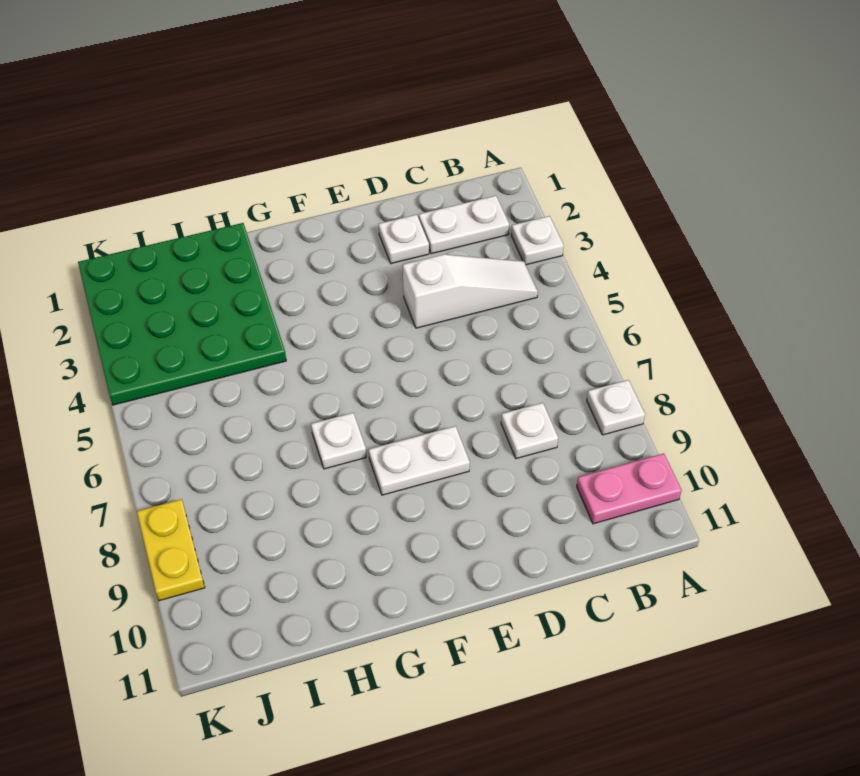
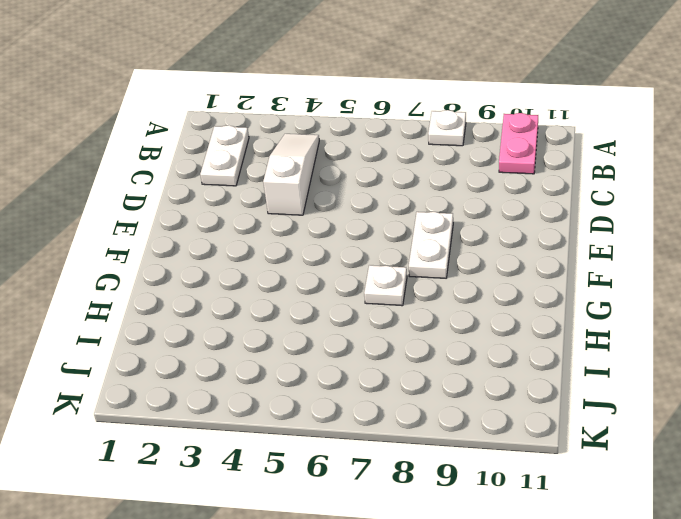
none -> white 1x1 plate [511,216,564,265]
none -> white 1x1 plate [501,403,558,459]

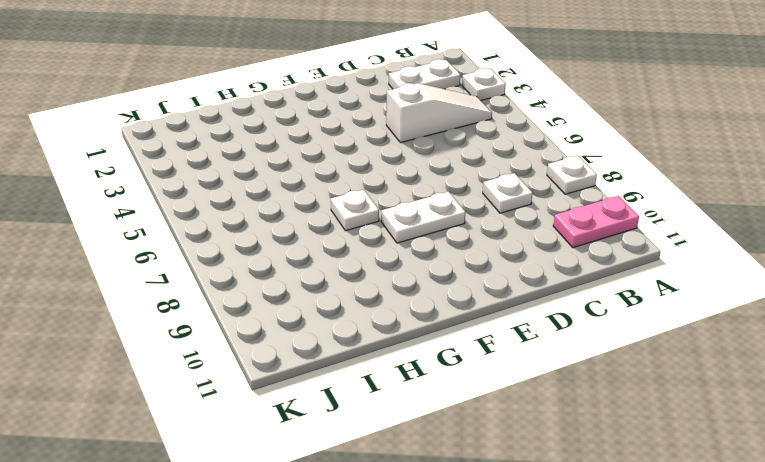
none -> white 1x1 plate [379,215,429,264]
none -> green 4x4 plate [78,223,286,405]

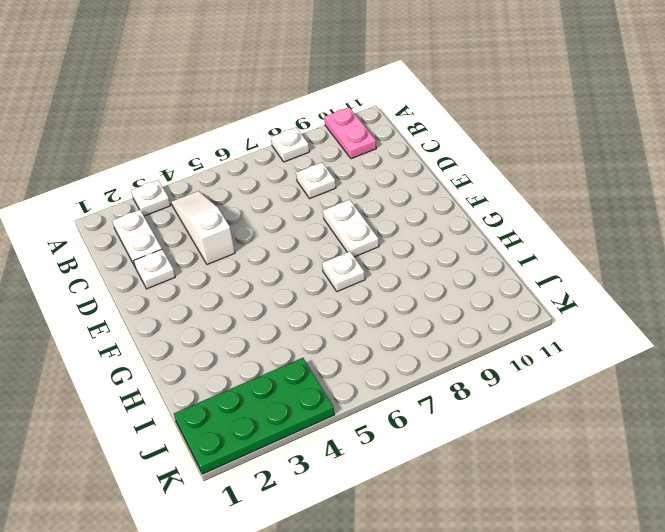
green 2x4 plate [174,358,335,474] -> green 4x4 plate [78,223,286,405]
none -> yellow 1x2 plate [137,499,205,601]

